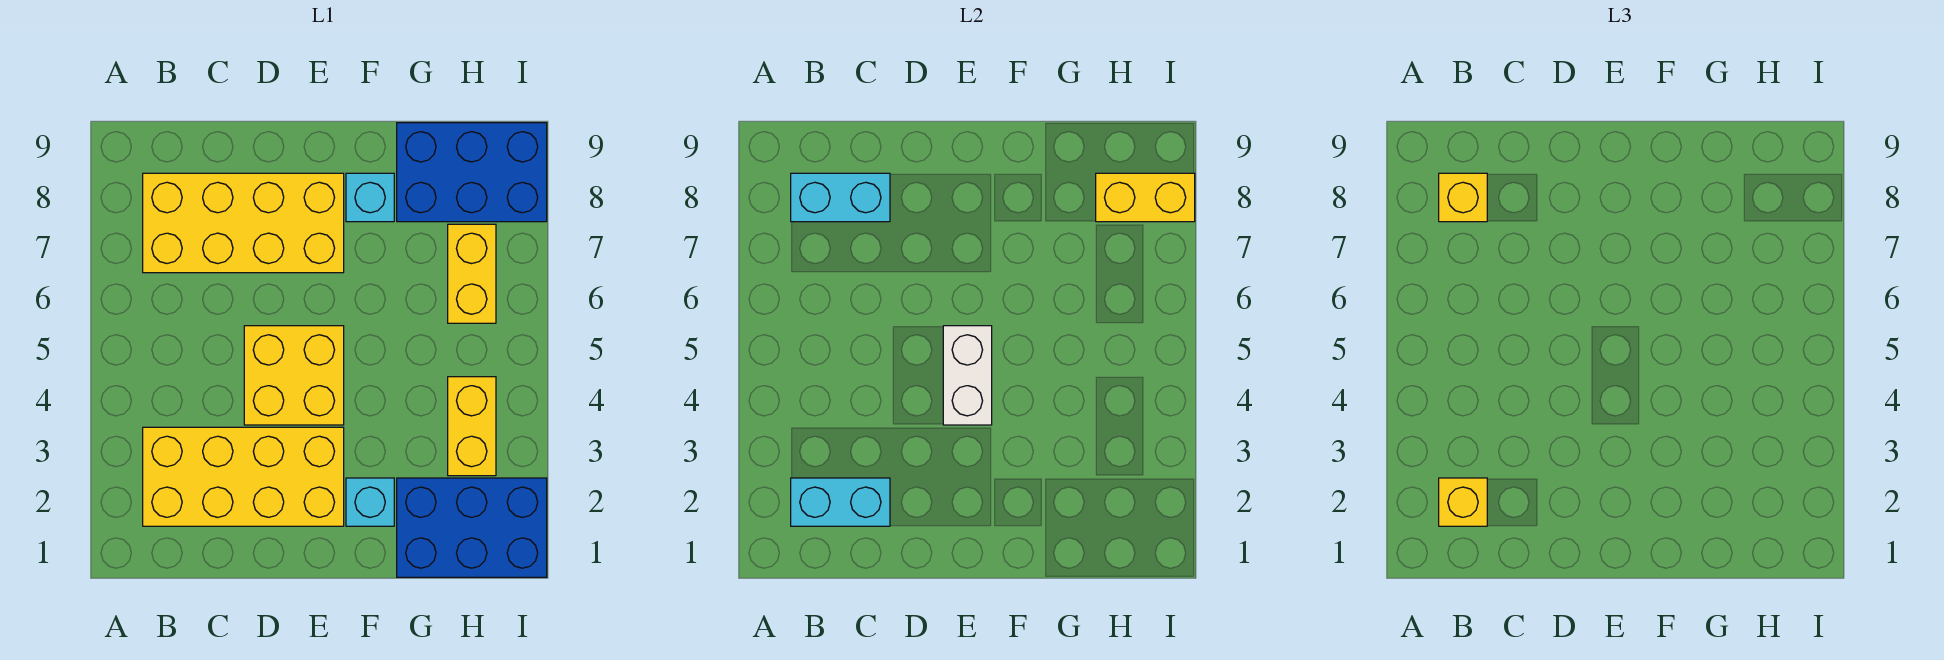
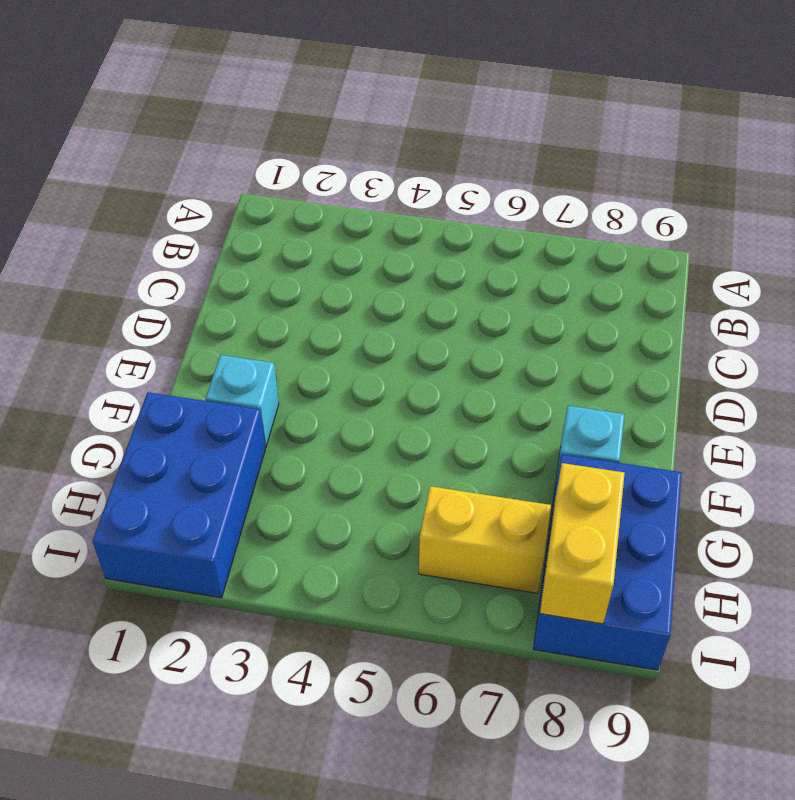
none -> yellow 2x4 brick [143,427,344,526]
none -> yellow 2x4 brick [143,173,344,273]
none -> yellow 2x2 brick [244,326,344,425]

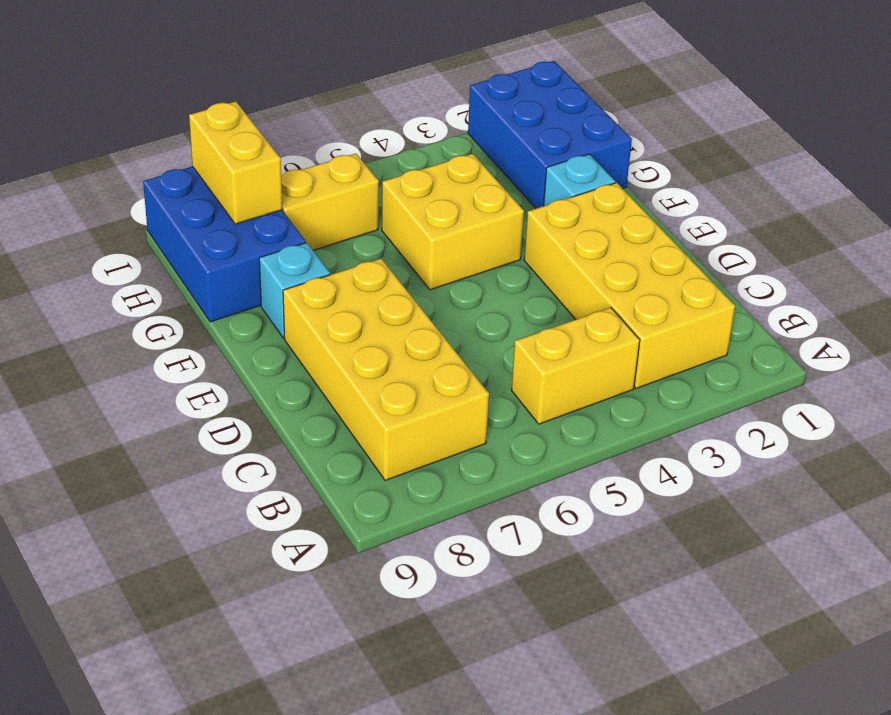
yellow 1x2 brick [511,307,640,424] -> yellow 1x2 brick moved to [448,377,496,476]
yellow 2x2 brick [382,154,524,290] -> yellow 2x2 brick moved to [244,326,344,425]
none -> cyan 1x2 brick [791,478,890,526]
none -> cyan 1x2 brick [791,173,890,222]
none -> white 1x2 brick [943,326,992,425]

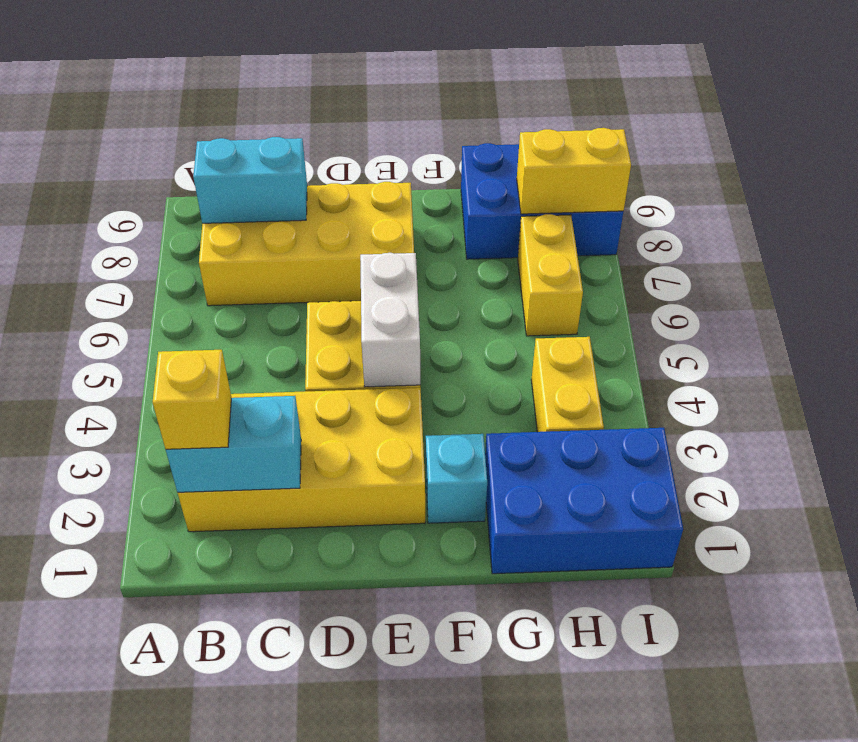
none -> cyan 1x1 brick [346,173,394,222]
none -> yellow 1x1 brick [1439,173,1487,222]

